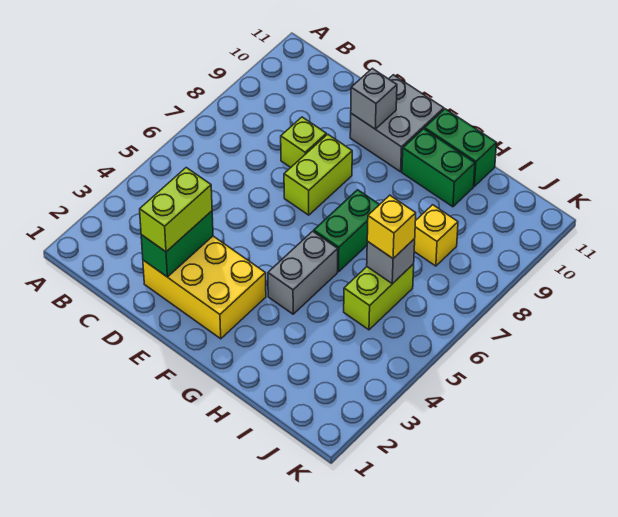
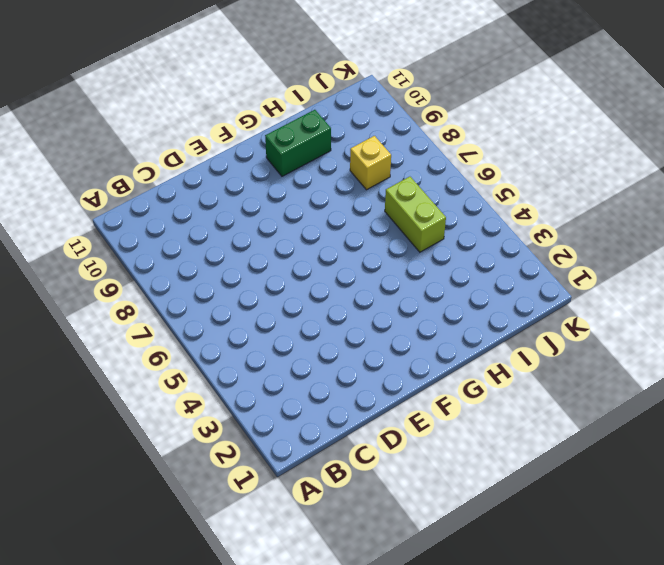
none -> yellow 2x3 brick [143,236,266,339]
none -> lime 1x1 brick [281,117,326,167]
none -> lime 1x2 brick [284,134,352,215]

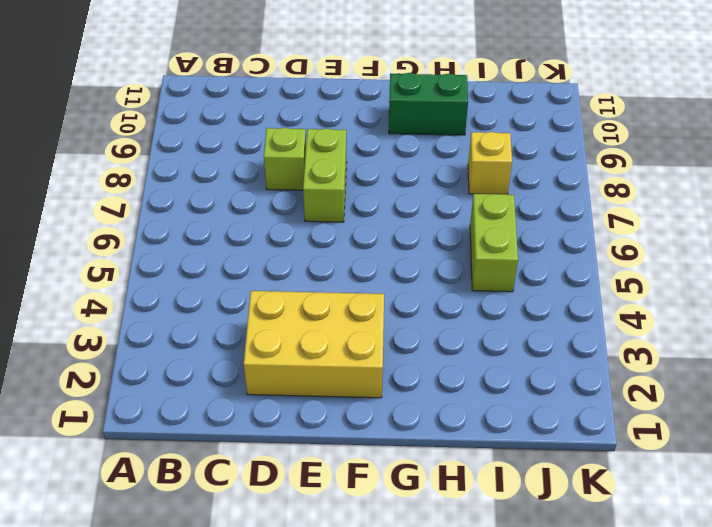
none -> grey 2x2 brick [350,75,444,172]
none -> grey 1x2 brick [268,231,338,314]
none -> green 1x2 brick [314,190,380,272]

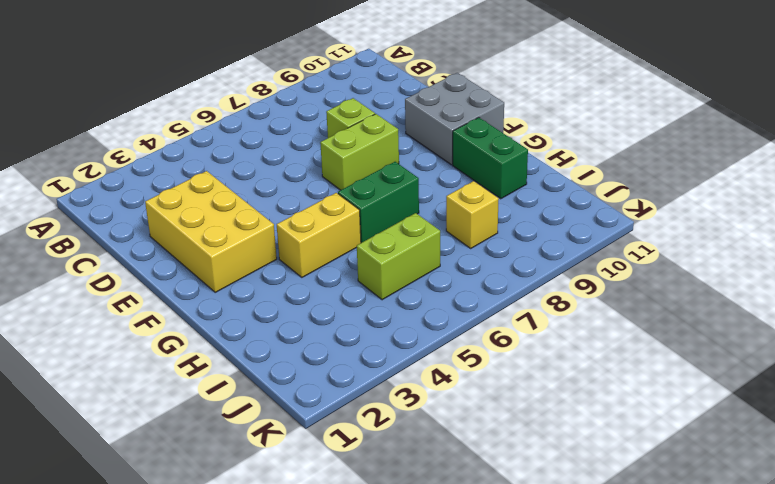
yellow 1x2 brick [277,193,361,277] -> grey 1x2 brick [268,231,338,314]
none -> green 1x2 brick [425,109,496,186]
none -> green 1x2 brick [141,211,213,277]
none -> grey 1x1 brick [351,68,397,129]

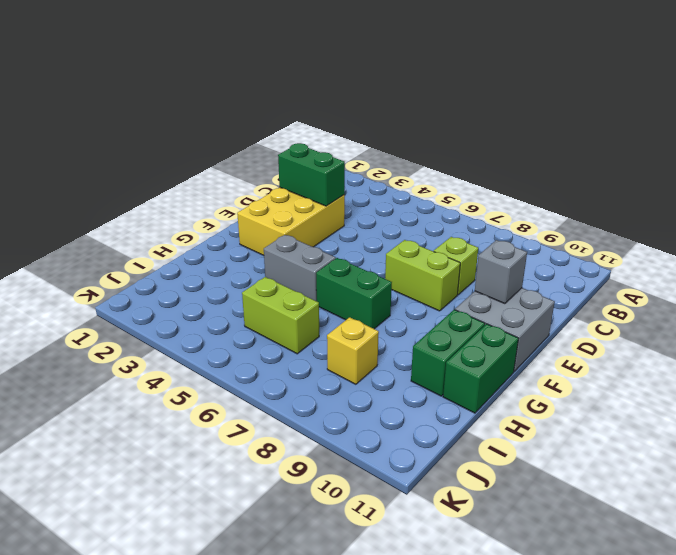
none -> grey 1x1 brick [367,239,415,284]
none -> lime 1x2 brick [140,168,212,252]
none -> yellow 1x1 brick [367,195,416,258]

